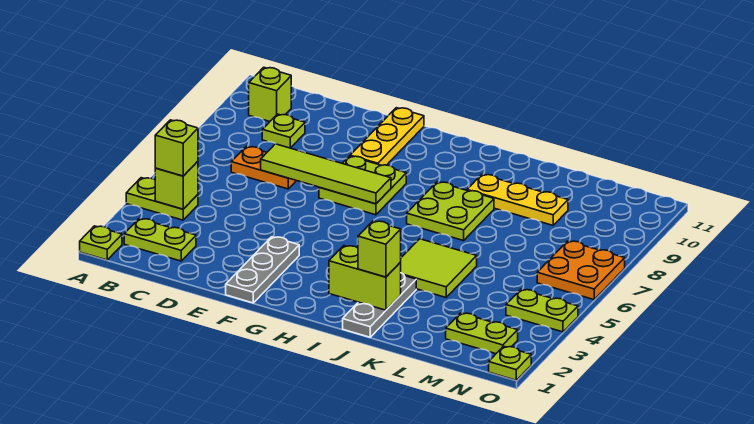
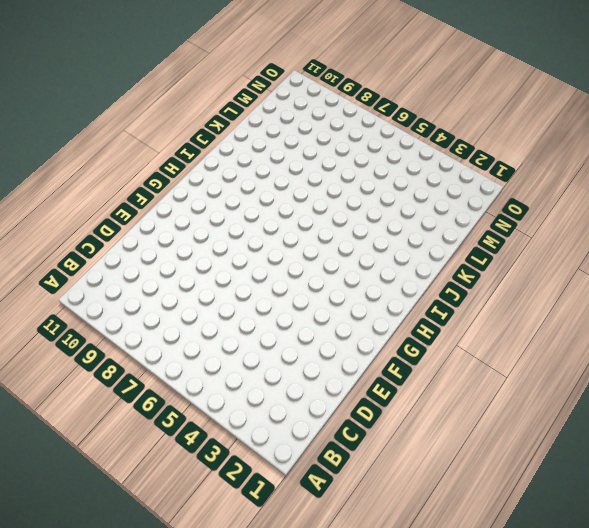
none -> lime 1x1 plate [80,226,122,260]
none -> lime 1x2 plate [126,178,198,220]
none -> lime 1x2 plate [124,219,196,261]

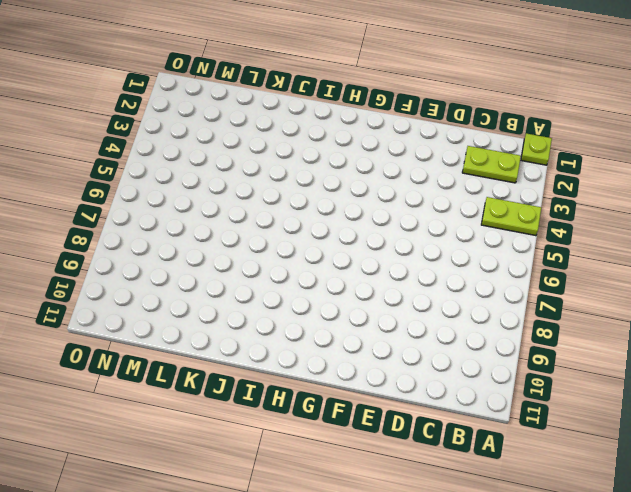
none -> lime 1x1 brick [249,67,291,121]
none -> orange 1x2 plate [231,146,296,189]
none -> lime 1x1 plate [262,114,305,148]

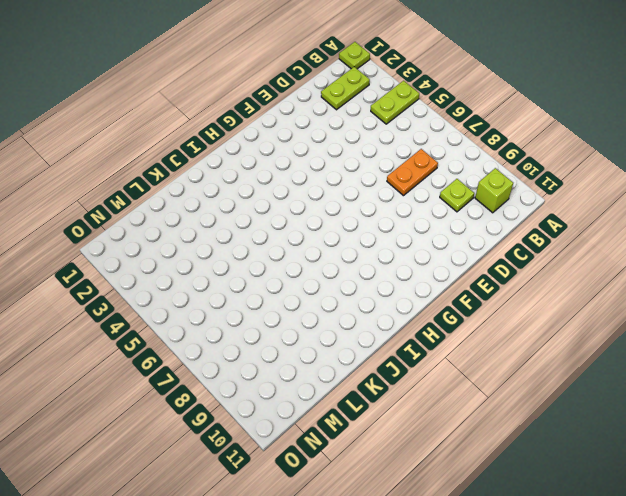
none -> grey 1x3 plate [226,237,299,303]
none -> lime 2x2 plate [319,156,406,215]
none -> yellow 1x3 plate [350,108,424,165]

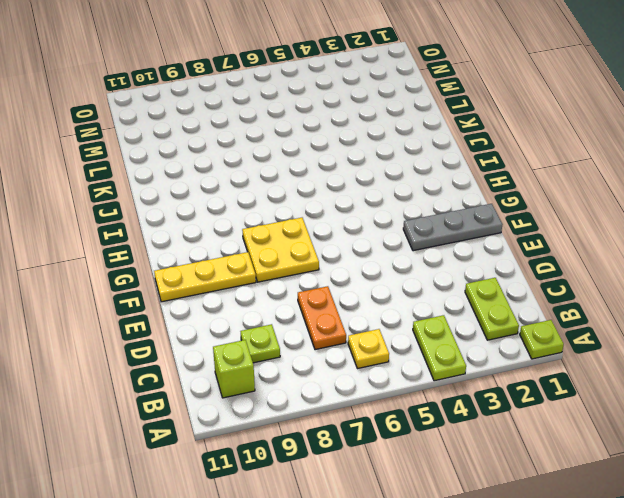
yellow 1x1 plate [348,329,389,369] -> none
yellow 2x2 plate [242,218,319,282] -> lime 2x2 plate [319,156,406,215]
none -> lime 2x2 plate [407,182,494,241]
none -> grey 1x3 plate [343,273,416,337]
none -> lime 2x2 tile [401,239,477,297]

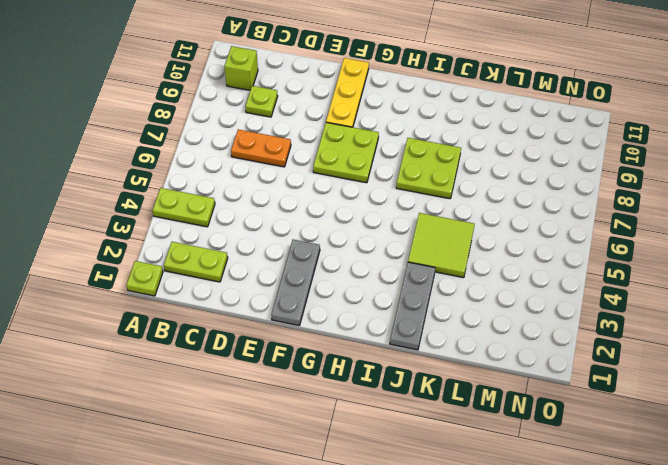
none -> yellow 1x3 plate [467,174,568,225]
none -> lime 1x2 plate [446,313,518,354]
none -> lime 1x2 plate [506,289,578,332]

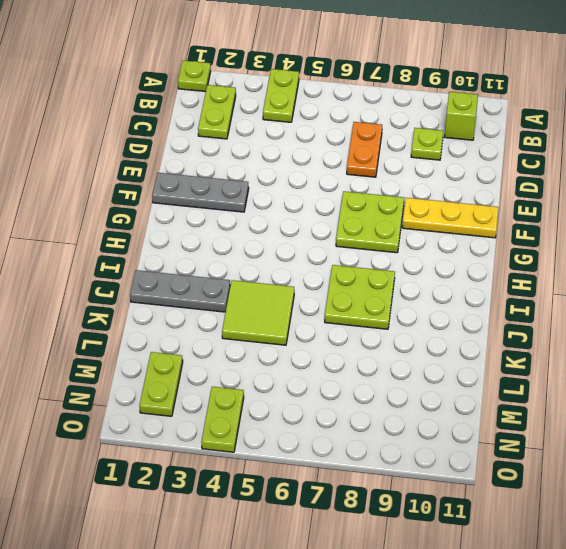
none -> yellow 1x3 plate [467,174,568,225]
none -> orange 2x2 plate [537,241,625,300]
none -> lime 1x1 plate [489,346,531,380]

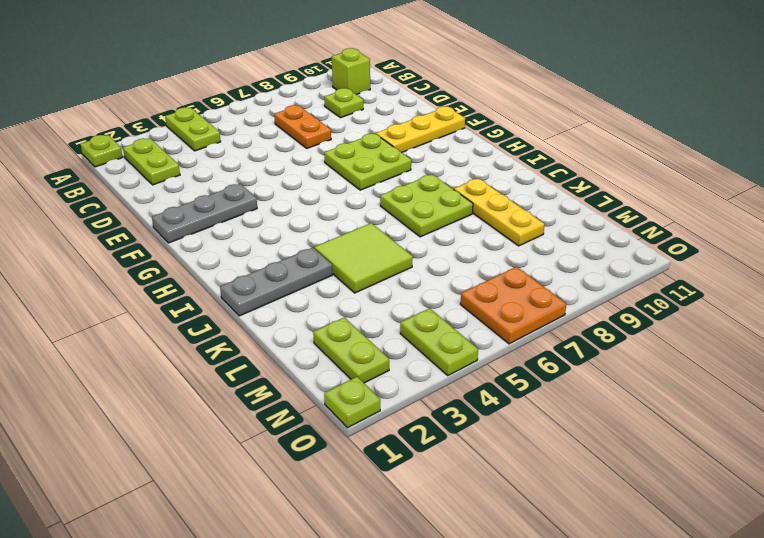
none -> lime 1x1 brick [155,161,198,209]
none -> lime 1x4 tile [261,144,391,204]
none -> lime 1x2 brick [329,246,401,310]

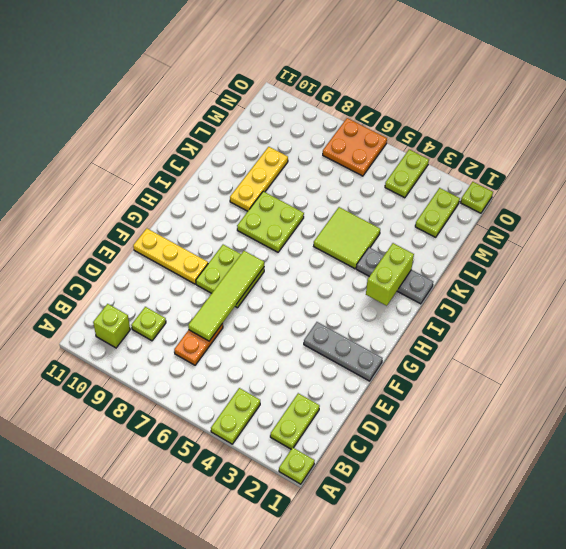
none -> lime 1x1 brick [155,161,198,209]
none -> lime 1x1 brick [155,120,198,176]
none -> lime 1x1 brick [358,221,401,277]

